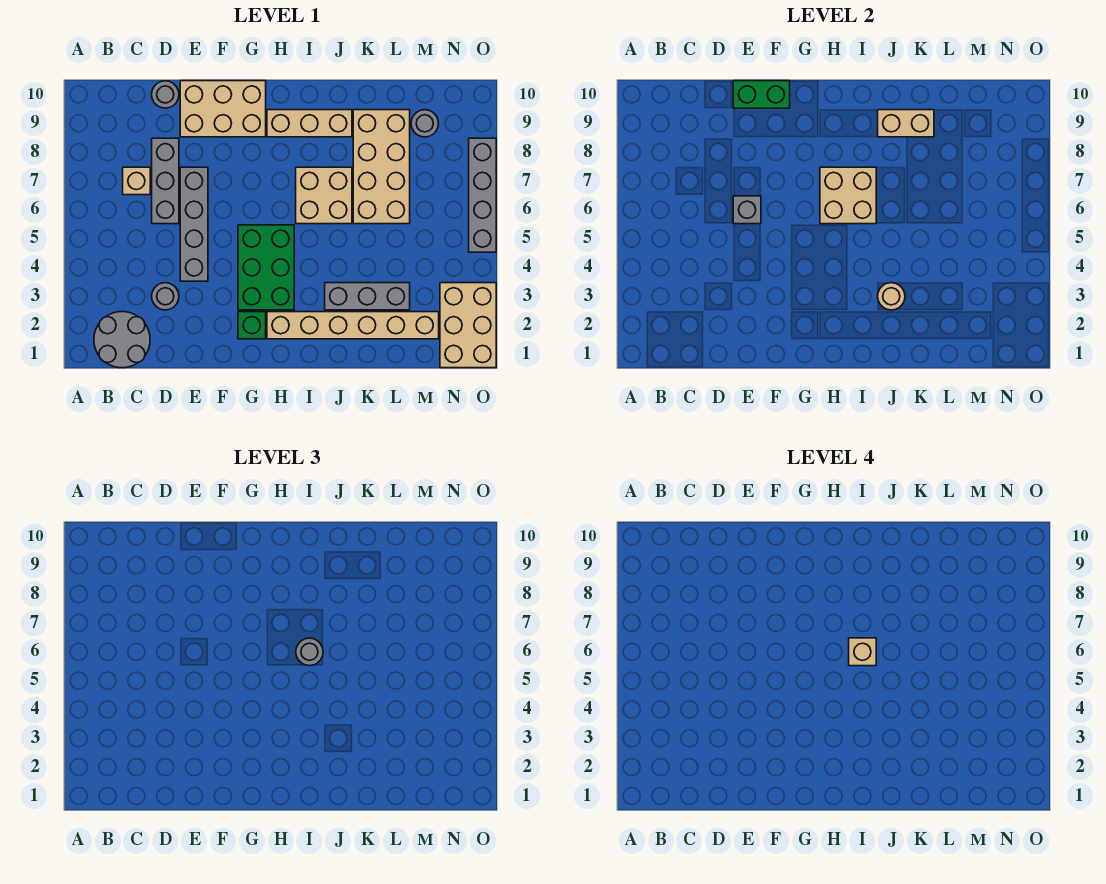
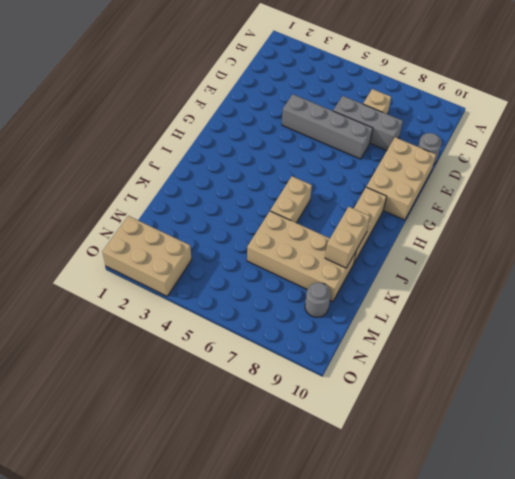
tan 1x2 brick [270,176,312,223] -> tan 2x2 brick [296,167,352,224]
none -> grey 2x2 round brick [94,312,150,368]
none -> grey 1x1 round brick [152,283,179,310]
none -> green 1x1 brick [238,312,266,339]

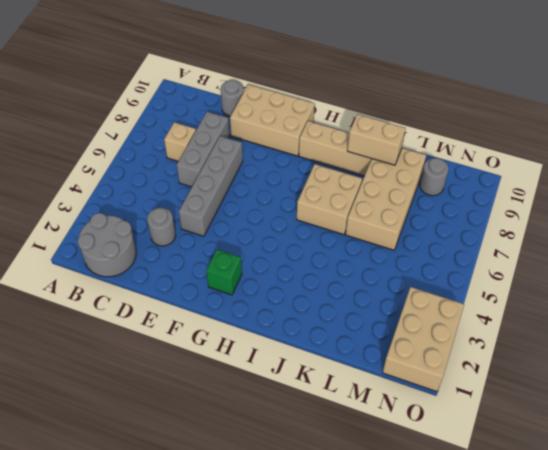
none -> green 2x3 brick [238,225,294,310]
none -> tan 1x6 brick [267,312,439,339]
none -> grey 1x3 brick [325,283,410,310]

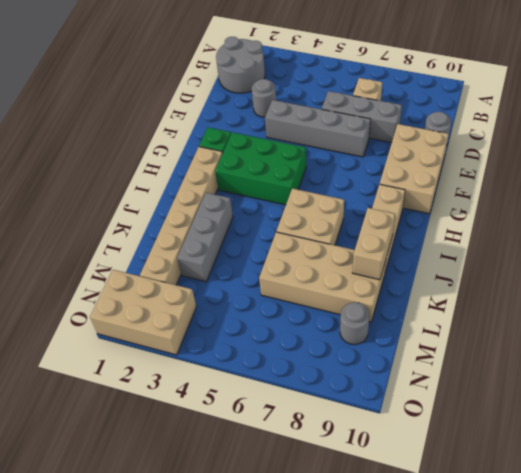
none -> grey 1x4 brick [469,138,496,252]
none -> grey 1x1 brick [733,196,761,224]
none -> green 1x2 brick [733,81,790,108]

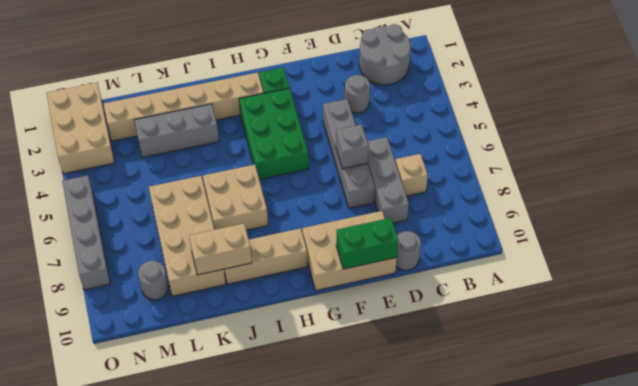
none -> tan 2x2 brick [820,167,876,224]
none -> tan 1x1 round brick [878,283,905,310]
none -> grey 1x1 round brick [296,638,323,666]

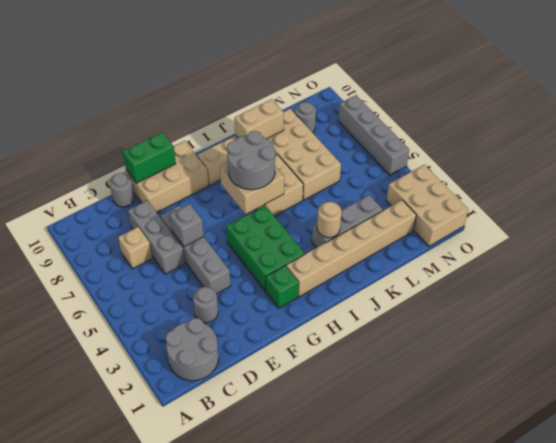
grey 2x2 round brick [227,131,276,190] -> grey 1x1 round brick [296,638,323,666]
none -> tan 1x1 brick [849,638,876,666]

